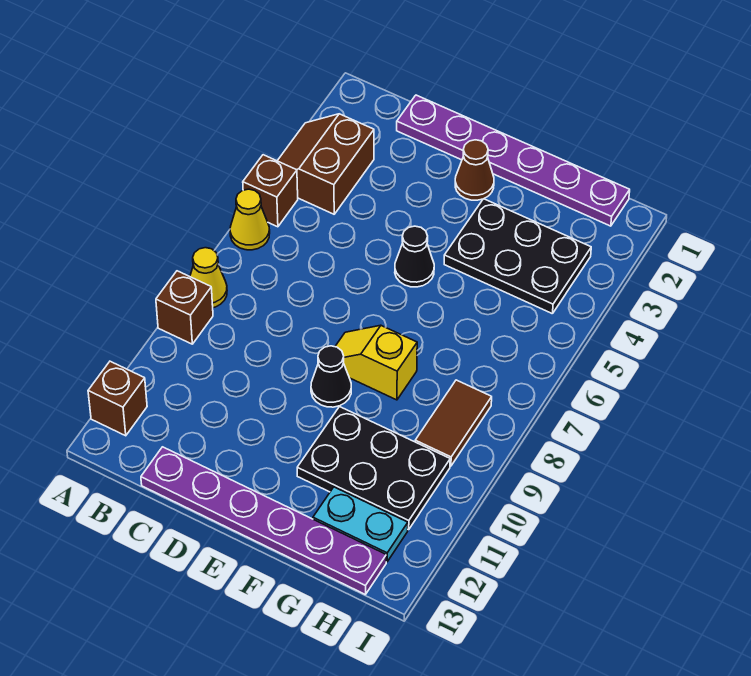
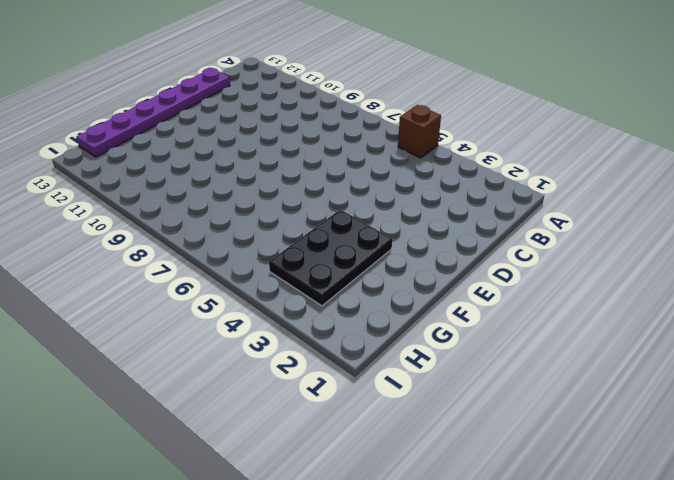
none -> brown 2x2 slope [277,114,374,214]
none -> yellow 1x1 cone [230,189,270,250]
none -> yellow 1x1 cone [190,248,227,308]

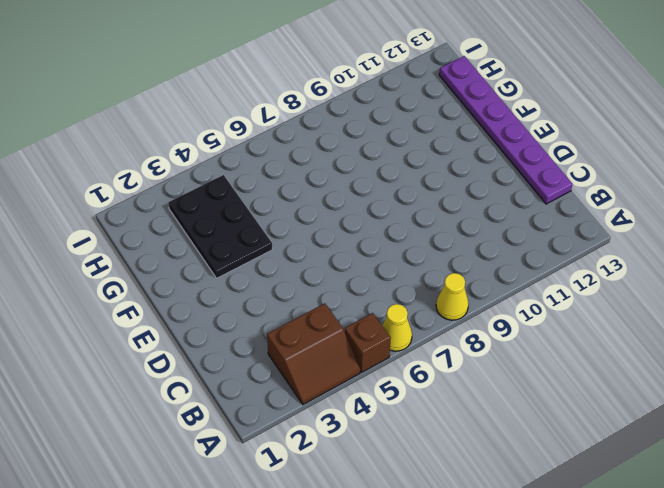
none -> brown 1x1 brick [156,271,213,344]
none -> brown 1x1 brick [88,361,147,436]
none -> purple 1x6 plate [397,95,630,226]

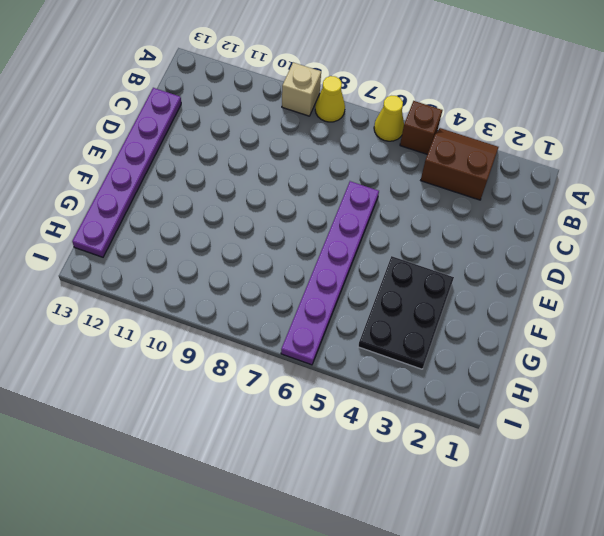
tan 1x1 brick [282,63,321,116] -> brown 1x1 brick [156,271,213,344]
purple 1x6 plate [281,181,379,365] -> purple 1x6 plate moved to [397,95,630,226]
none -> brown 1x1 brick [88,361,147,436]
none -> brown 1x1 cone [455,140,494,200]
none -> black 1x1 cone [395,226,434,287]

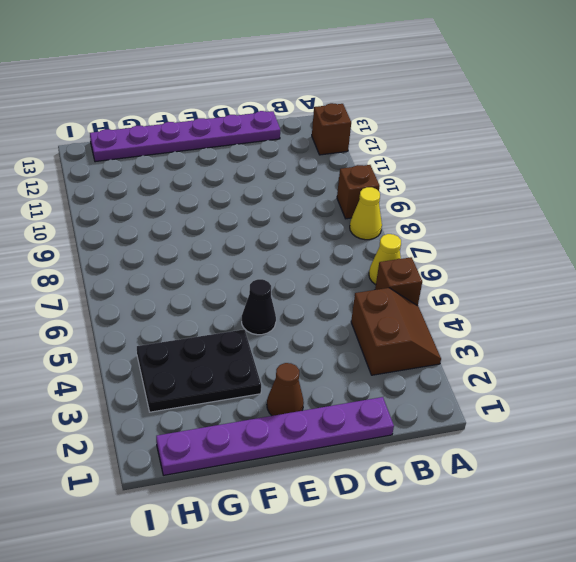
none -> yellow 1x2 slope [335,325,417,400]
none -> black 1x1 cone [311,346,351,407]
none -> black 2x3 plate [297,407,450,530]

